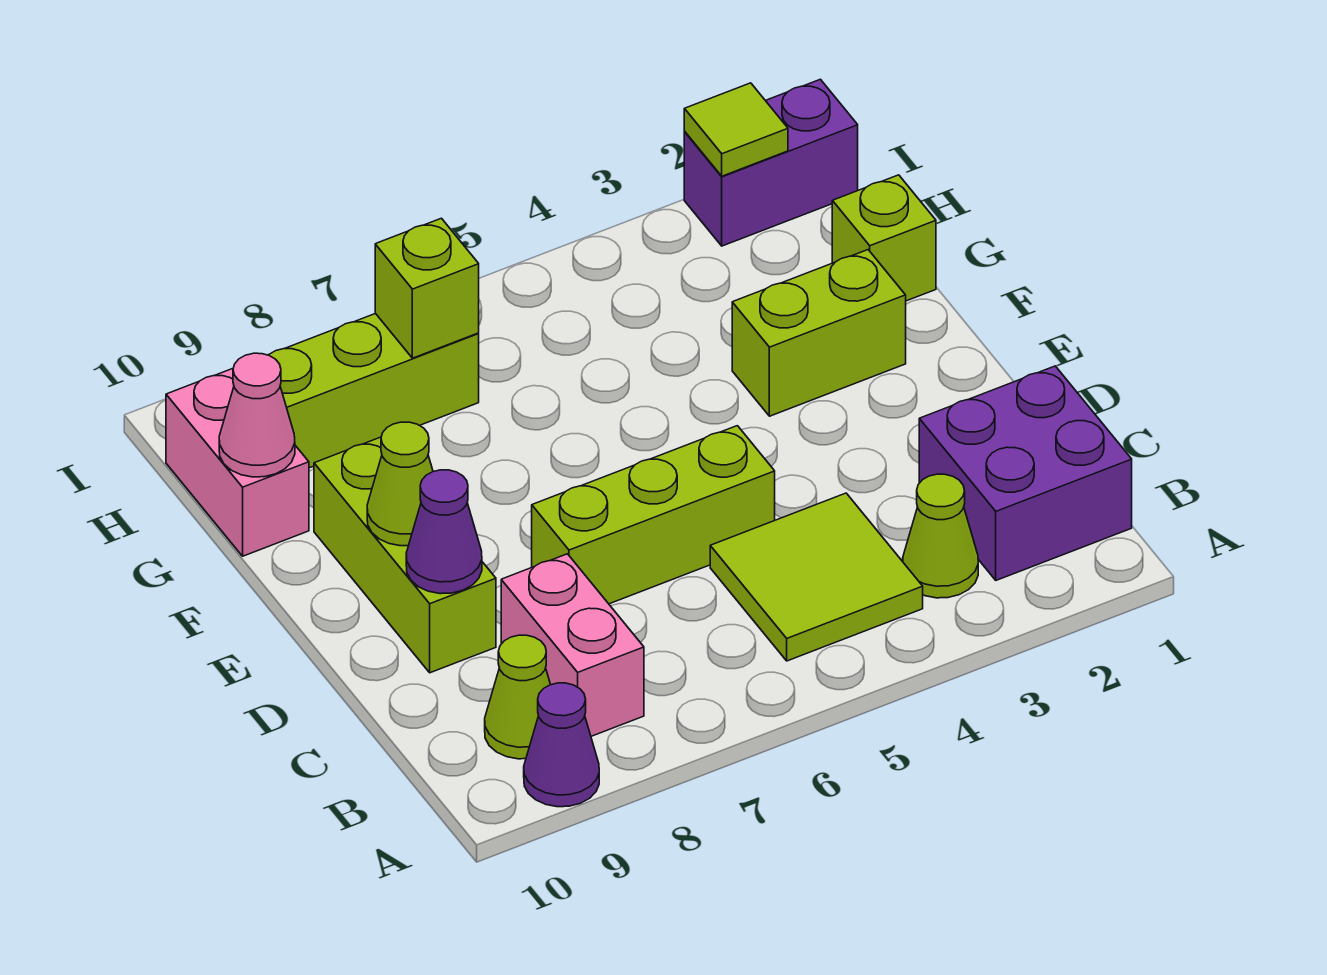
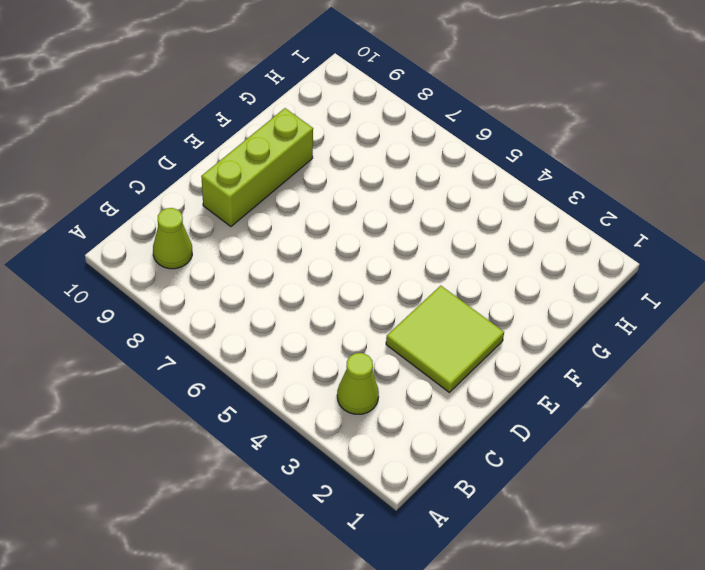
lime 2x2 tile [386,286,504,392] -> lime 2x2 tile moved to [710,493,923,661]
none -> purple 1x1 cone [524,683,599,807]
none -> purple 2x2 brick [919,366,1132,580]
none -> pink 1x2 brick [501,554,644,736]

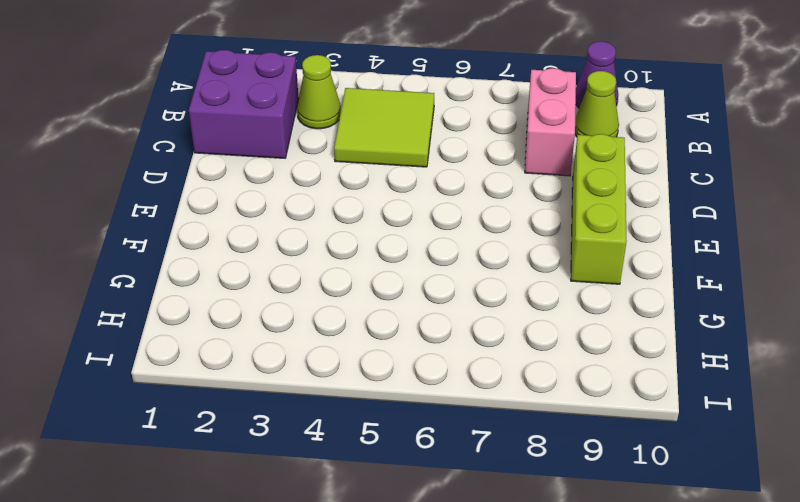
none -> lime 1x3 brick [532,426,775,604]
none -> lime 1x2 brick [732,250,906,416]
none -> lime 1x1 brick [832,175,936,301]

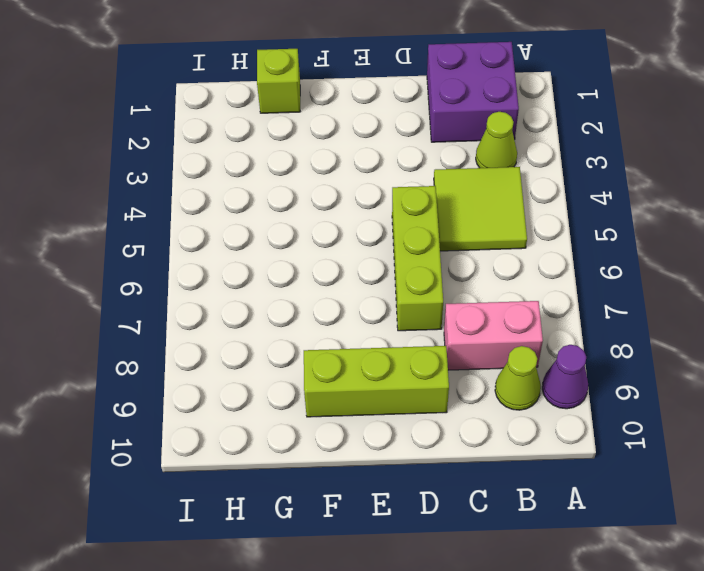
none -> lime 1x2 brick [732,250,906,416]
none -> pink 1x2 brick [166,369,309,556]
none -> lime 1x3 brick [269,313,479,468]

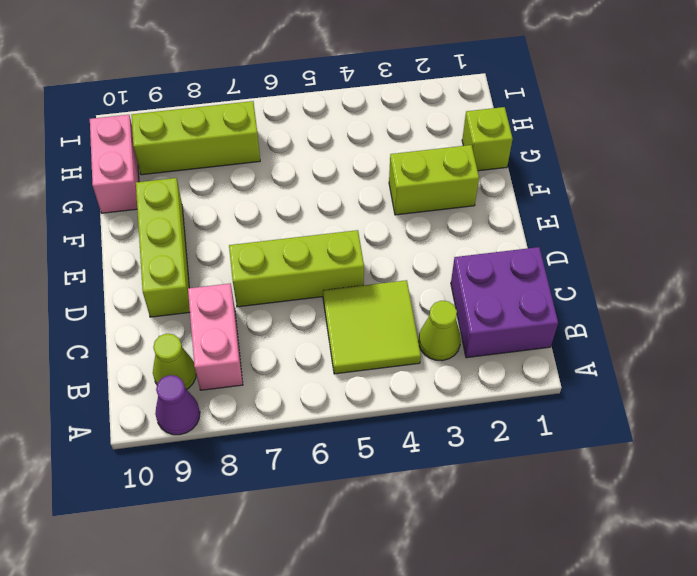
none -> purple 1x2 brick [684,79,858,246]
none -> purple 1x1 cone [406,470,482,594]
none -> lime 1x1 cone [367,422,433,546]

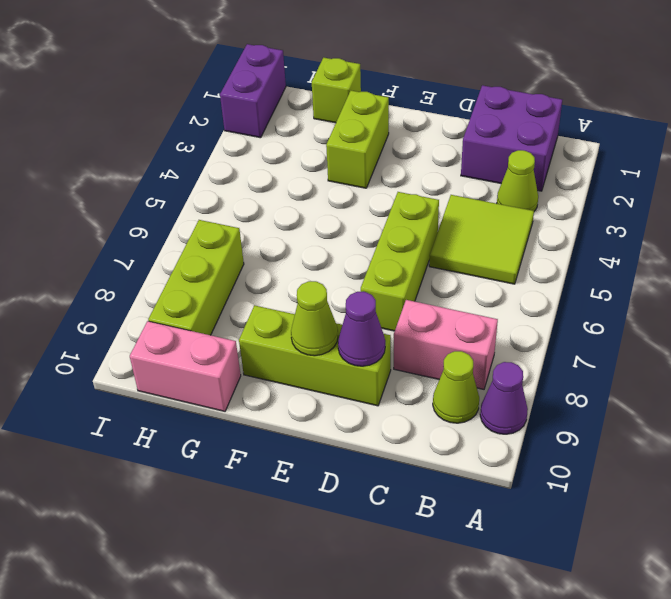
none -> pink 1x1 cone [219,353,295,477]
none -> lime 1x1 brick [375,218,479,358]
none -> lime 1x1 tile [684,83,788,176]

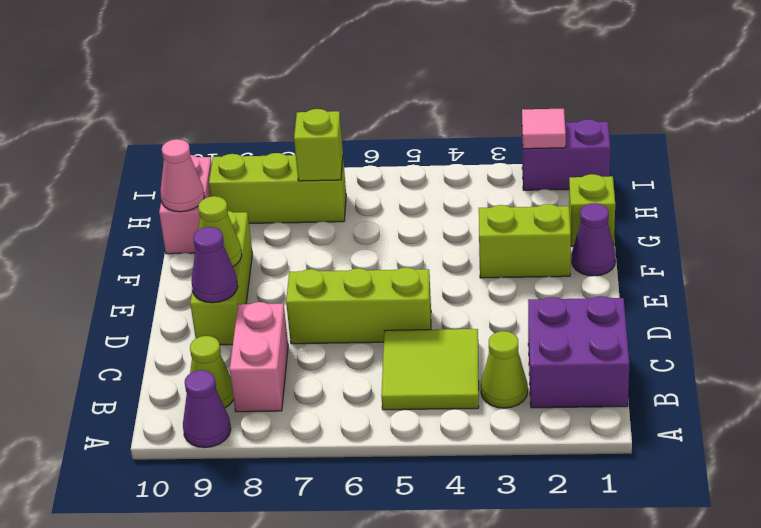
purple 1x1 cone [572,203,616,276] -> none
pink 1x1 tile [522,109,566,149] -> lime 1x1 tile [684,83,788,176]

